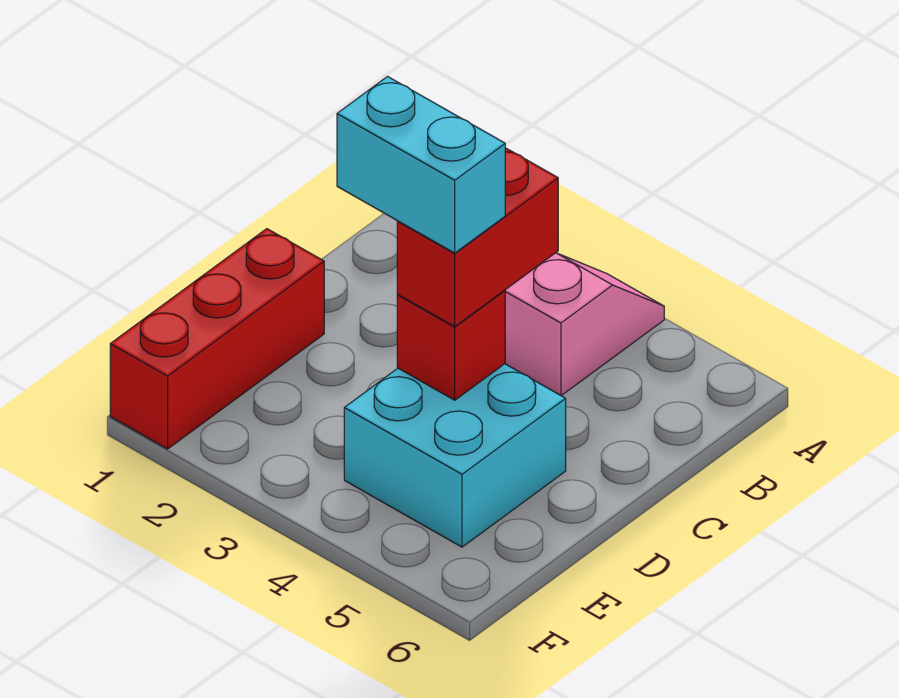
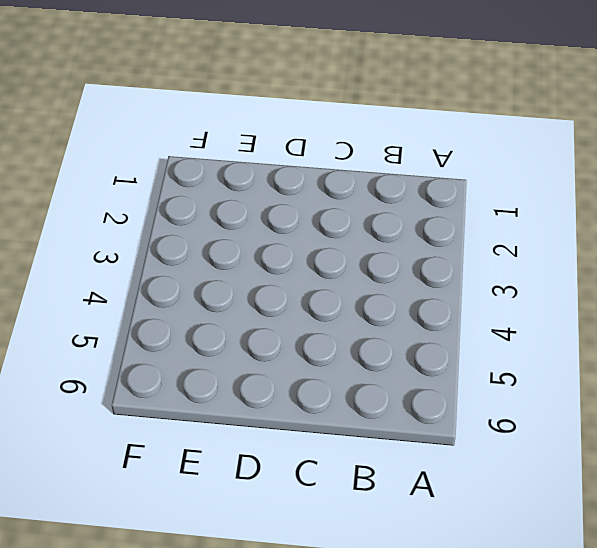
none -> pink 1x2 slope [505,253,664,396]
none -> red 1x3 brick [110,229,324,449]

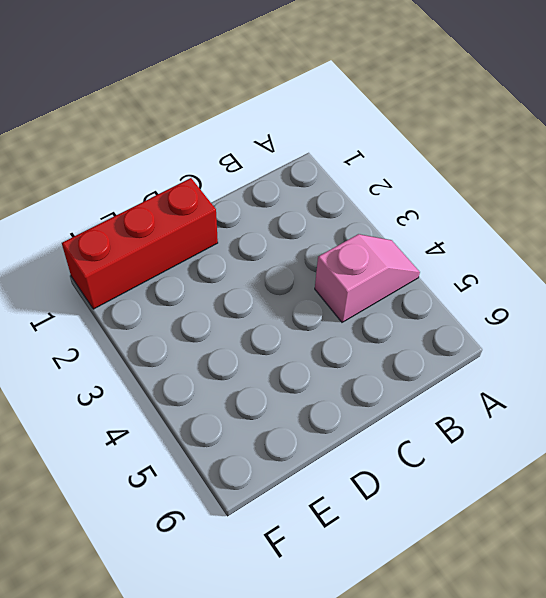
none -> cyan 2x2 brick [344,364,566,547]
none -> red 1x1 brick [397,290,505,400]

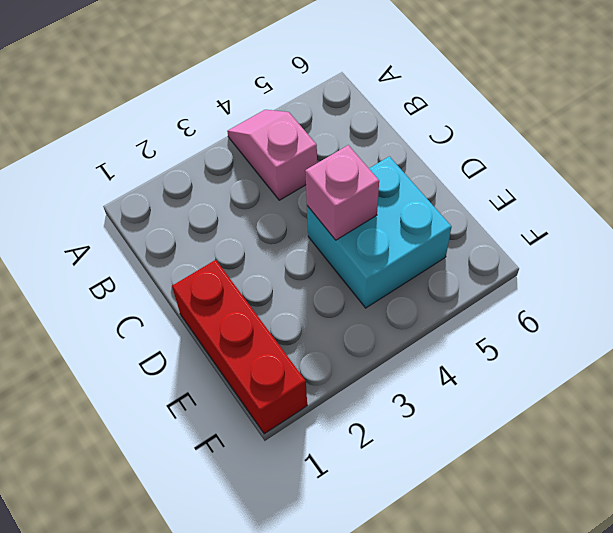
pink 1x1 brick [305,145,379,240] -> red 1x1 brick [397,290,505,400]
none -> red 1x2 brick [397,148,558,327]
none -> cyan 1x2 brick [337,77,505,253]

